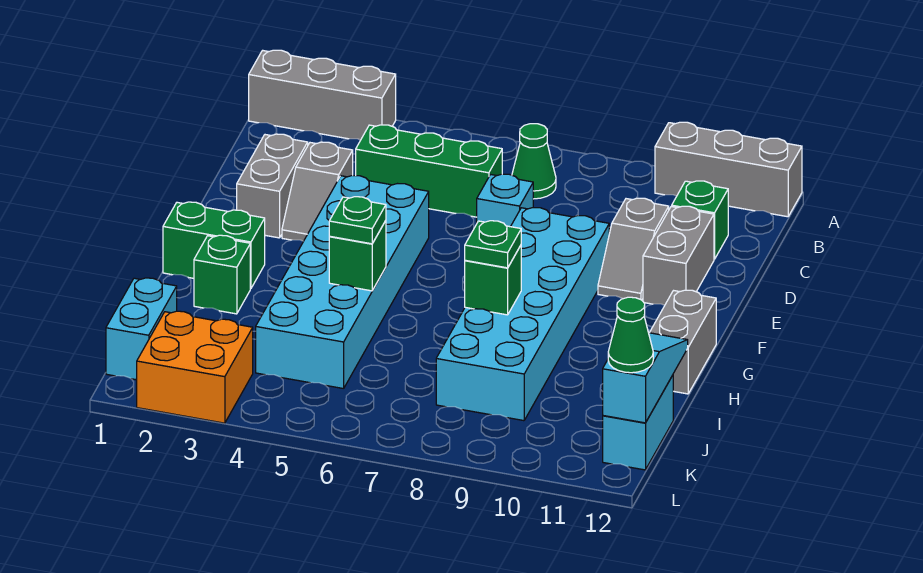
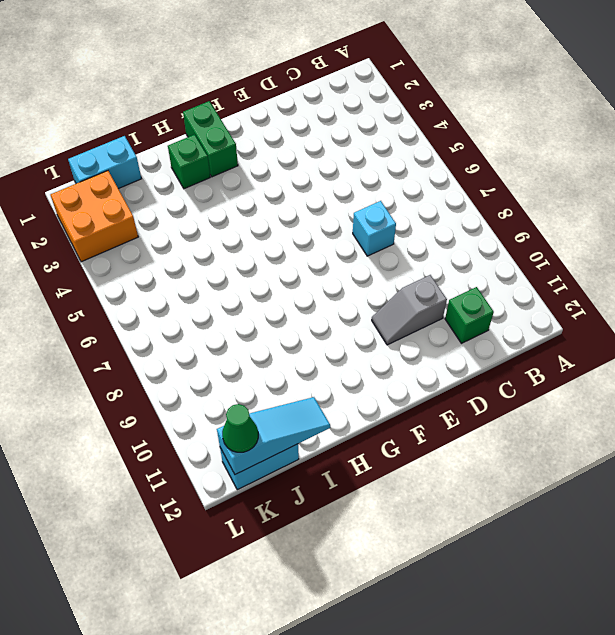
none -> grey 1x3 brick [249,50,396,140]
none -> grey 1x3 brick [655,122,802,217]
none -> green 1x1 cone [512,124,556,199]

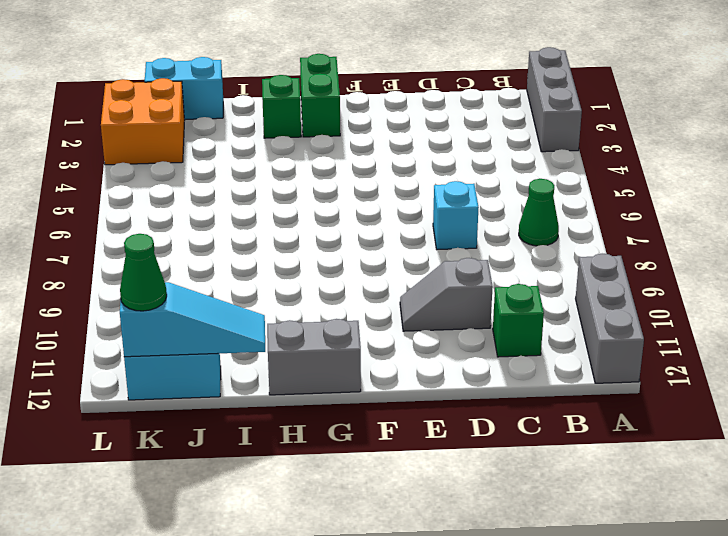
none -> green 1x3 brick [356,125,502,217]
none -> grey 1x2 brick [237,134,308,238]
none -> grey 1x2 slope [282,142,353,241]

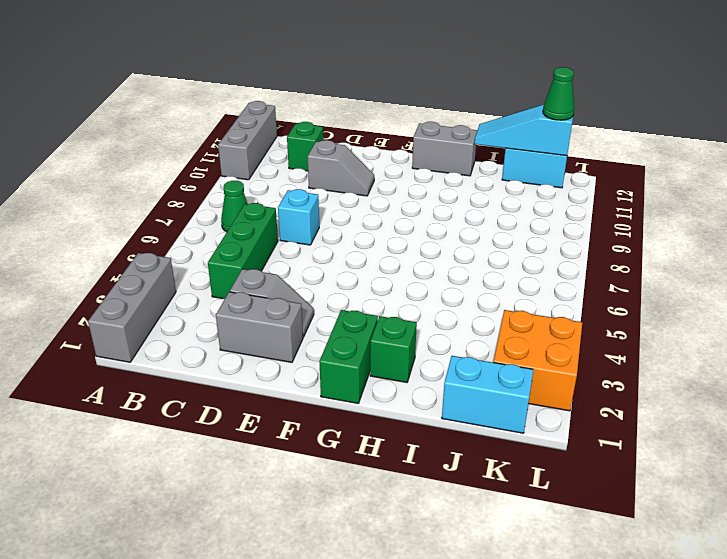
none -> grey 1x2 brick [643,206,714,305]
none -> cyan 2x6 brick [256,175,429,389]
none -> cyan 2x6 brick [436,208,609,421]

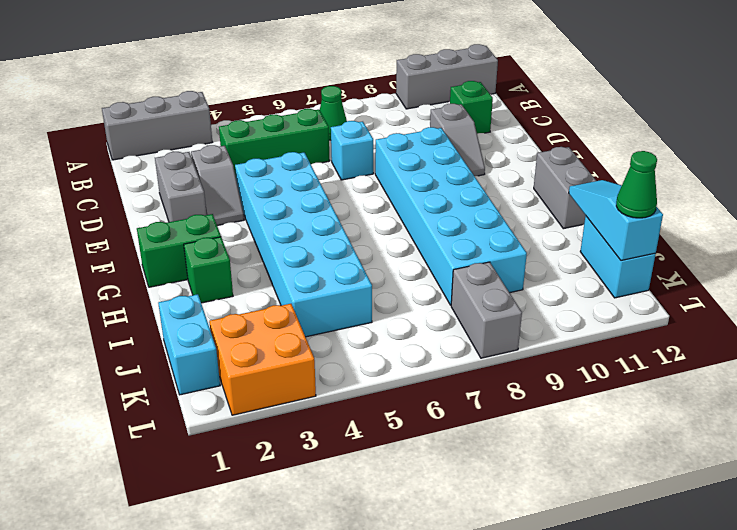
grey 1x2 brick [451,262,522,358] -> grey 1x2 brick moved to [643,206,714,305]
none -> green 1x1 brick [329,221,386,291]
none -> green 1x1 brick [465,246,521,315]
none -> green 1x1 plate [329,197,386,244]

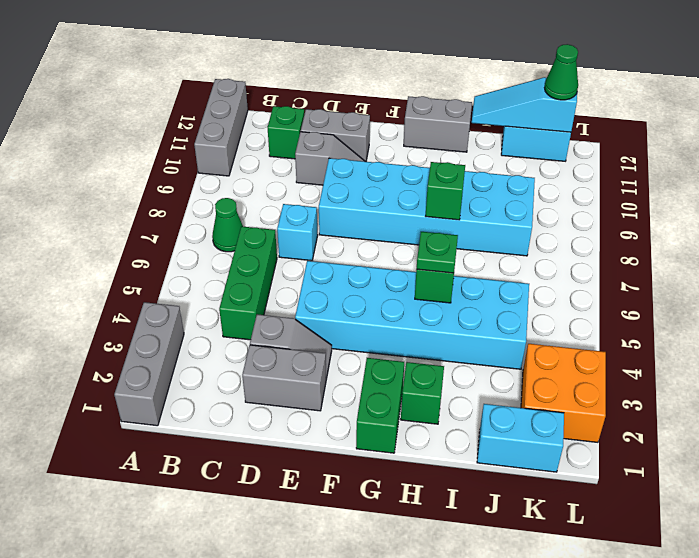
none -> green 1x1 plate [465,221,521,268]

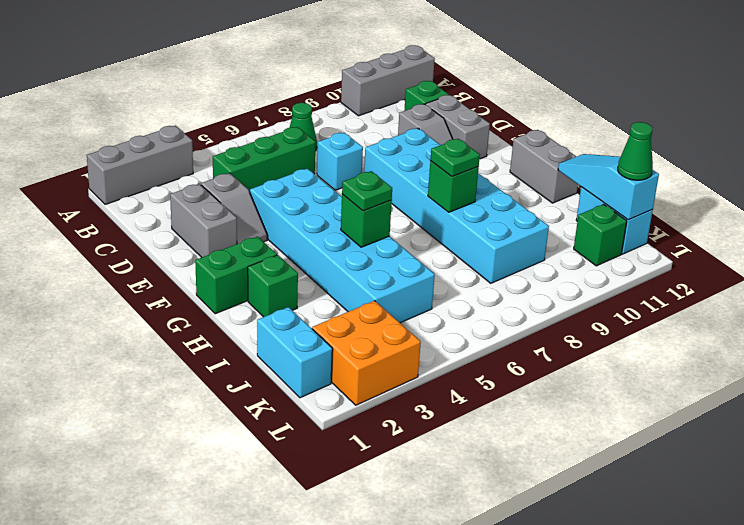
green 1x1 brick [574,204,627,266] -> none

